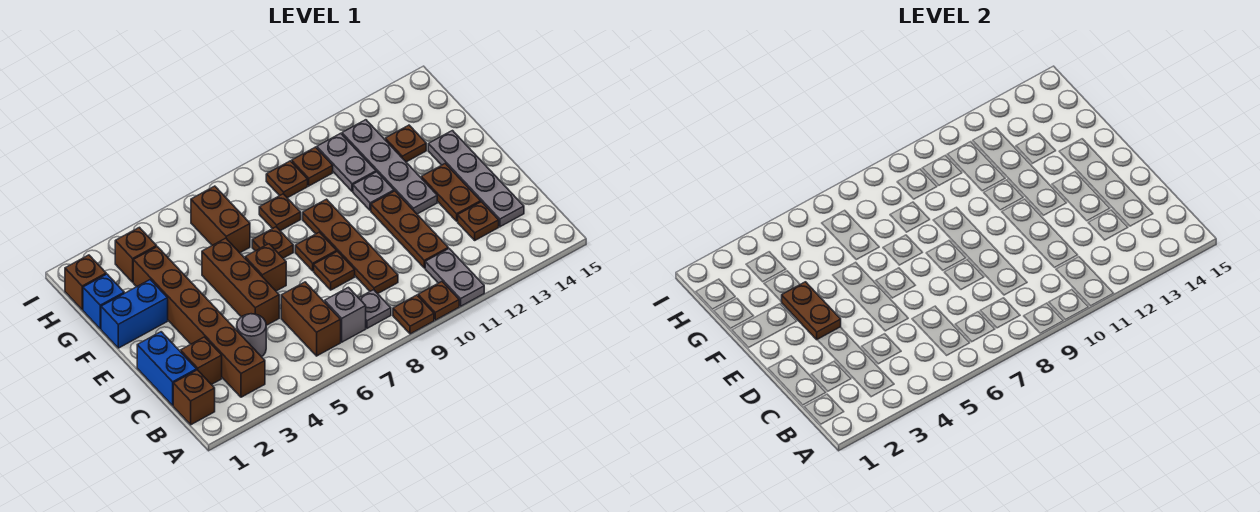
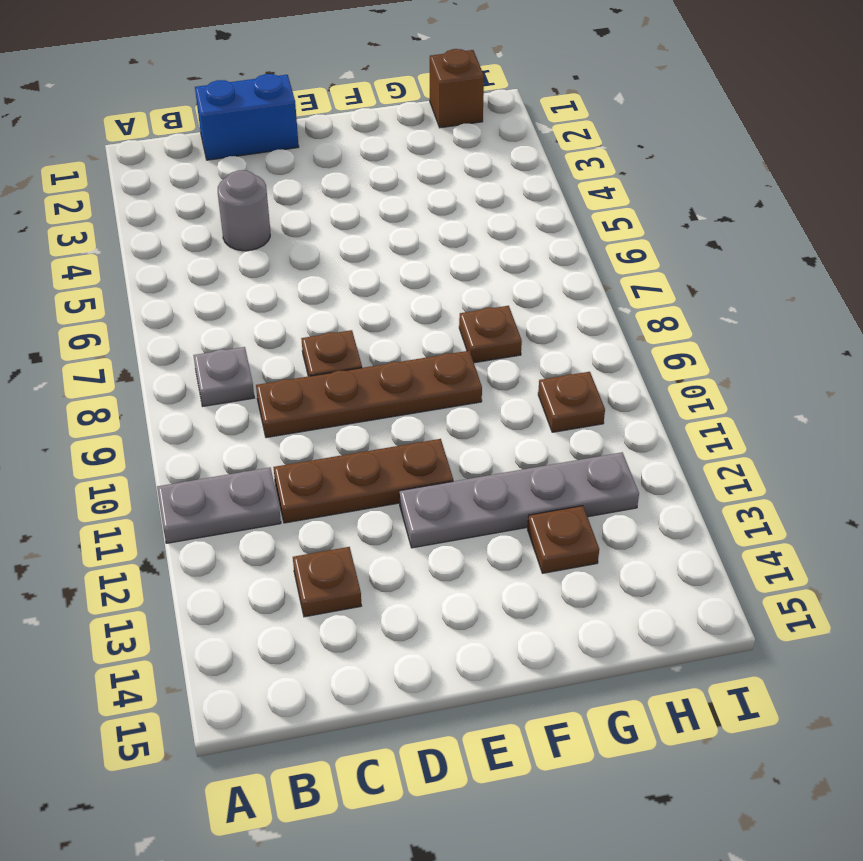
none -> brown 1x1 plate [393,295,434,334]
none -> brown 1x1 plate [418,282,459,320]
none -> brown 1x1 brick [173,370,215,425]
none -> brown 1x6 brick [133,247,265,397]

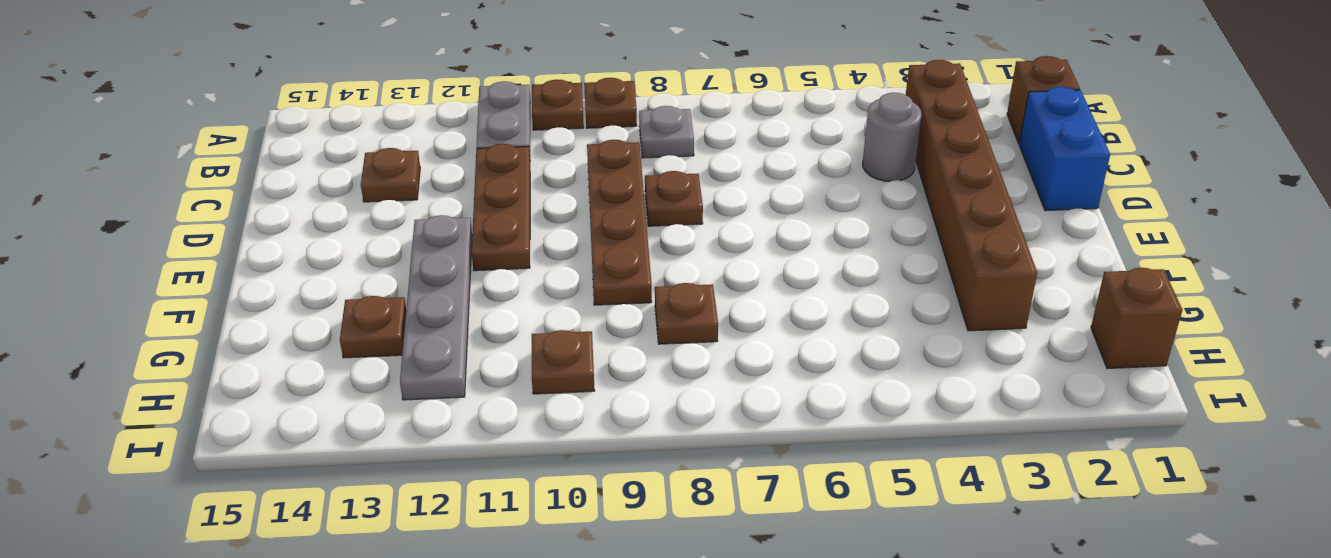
none -> brown 1x2 brick [281,282,341,356]
none -> grey 1x1 brick [325,287,366,342]
none -> brown 1x1 brick [181,337,222,385]
none -> grey 1x4 plate [428,131,524,227]

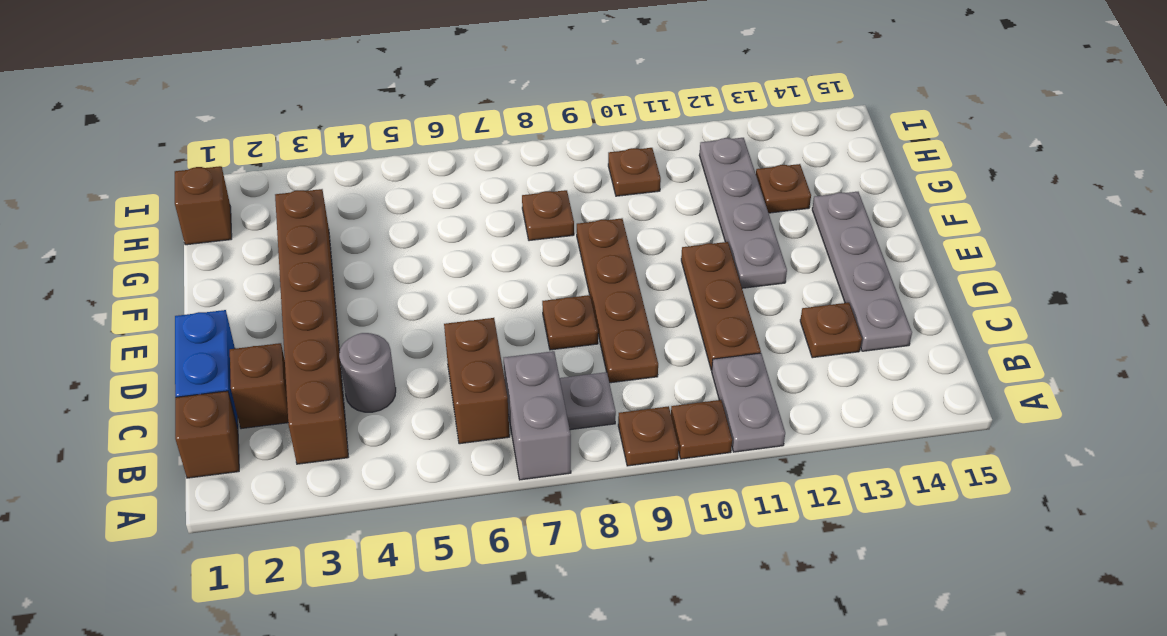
grey 1x2 brick [504,351,571,480] -> grey 1x1 brick [325,287,366,342]
none -> brown 1x3 brick [202,238,279,325]
none -> brown 1x2 plate [421,163,481,221]
none -> brown 1x1 brick [245,244,286,291]
none -> brown 1x1 plate [295,232,337,271]

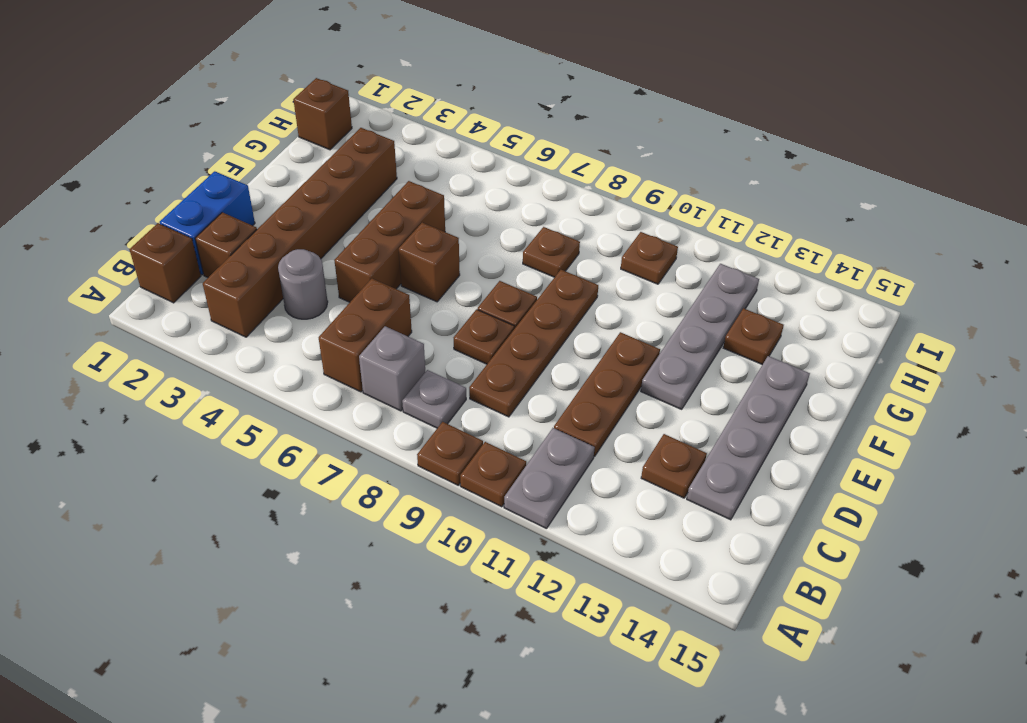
none -> brown 1x2 plate [421,163,481,221]
none -> blue 1x2 brick [101,280,168,348]
none -> brown 1x1 plate [252,227,293,258]
none -> grey 1x1 plate [353,172,394,211]

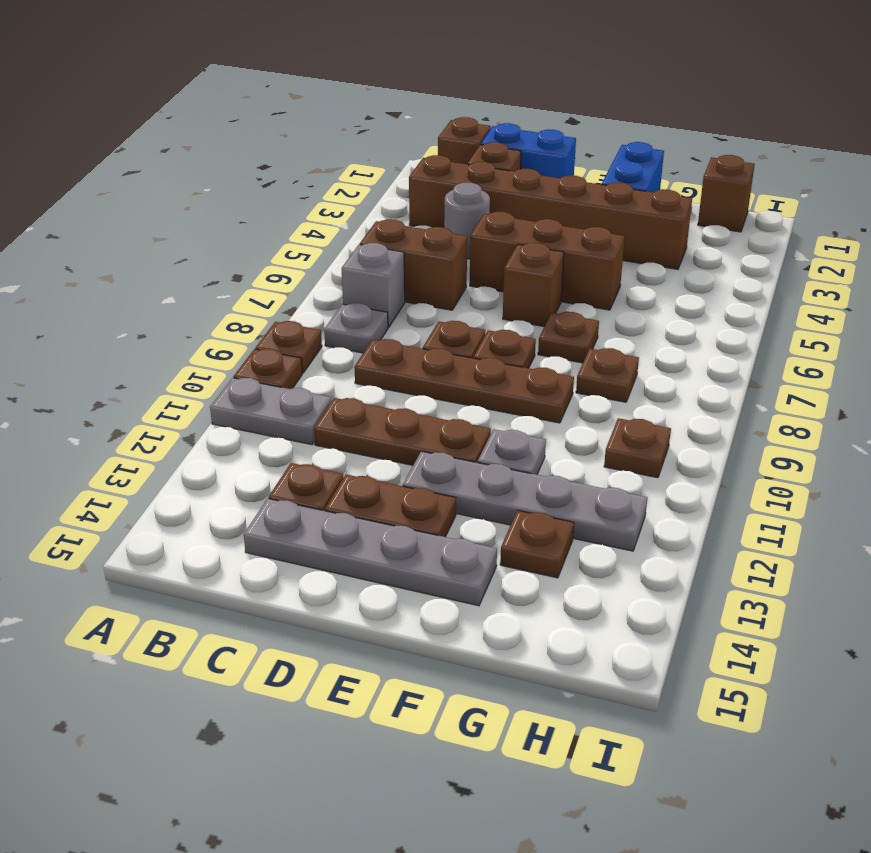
none -> blue 1x1 brick [83,274,124,329]
none -> brown 1x2 brick [191,186,250,253]
none -> grey 1x2 plate [317,133,376,191]
none -> brown 1x1 brick [115,227,157,282]

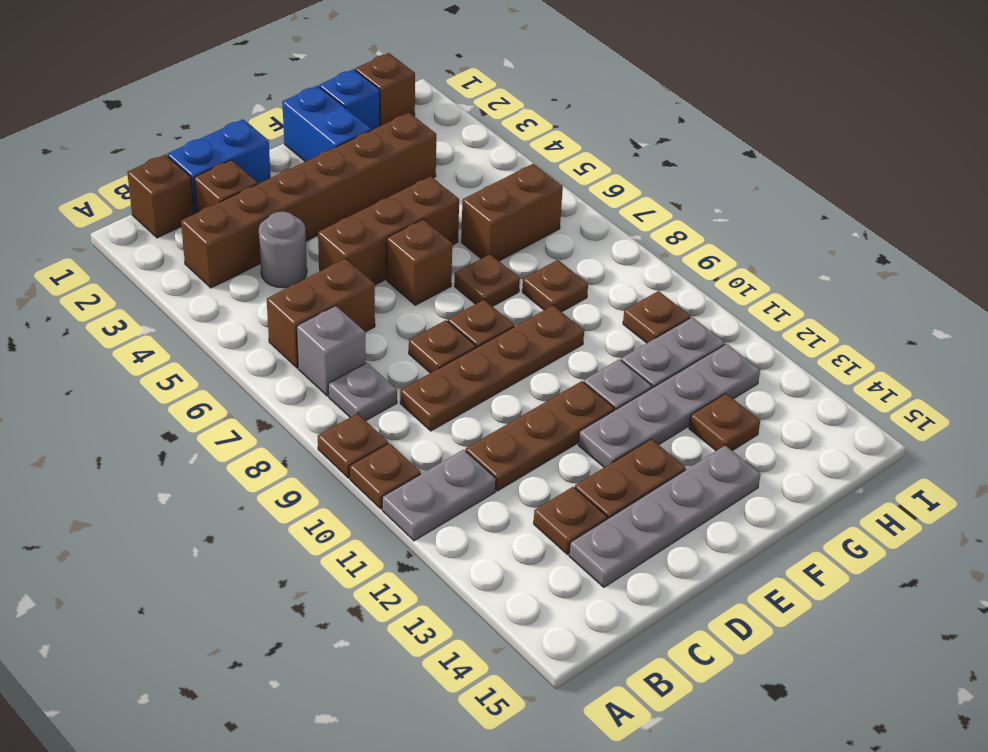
none -> brown 1x1 brick [115,227,157,282]
none -> brown 1x1 plate [266,161,308,198]
none -> brown 1x2 plate [782,282,841,340]

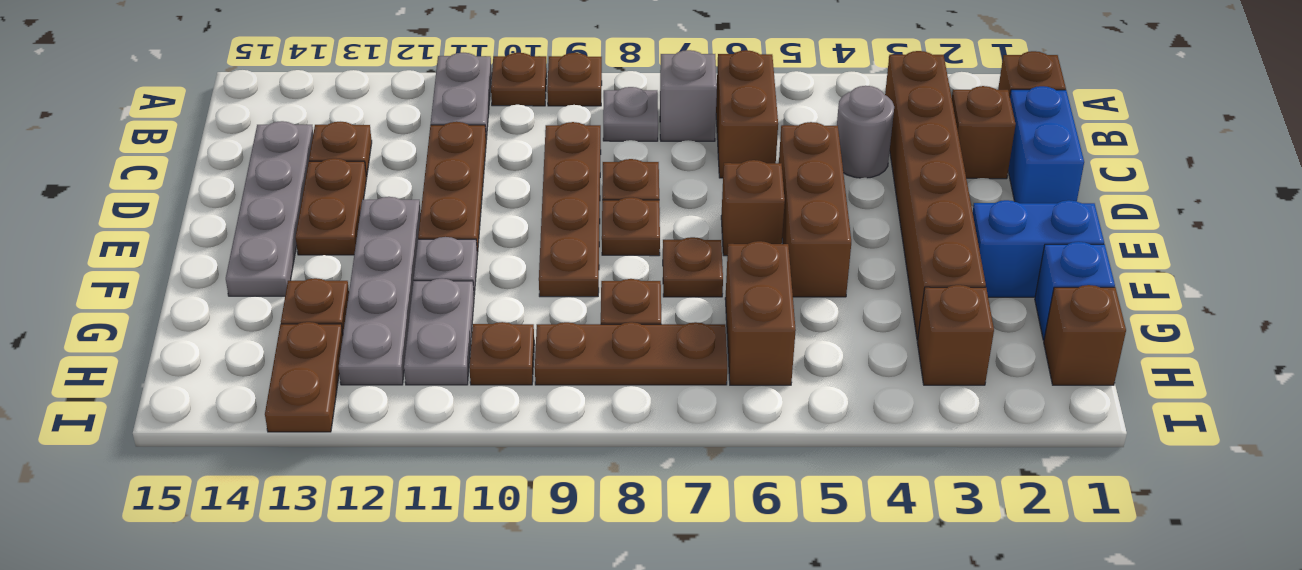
brown 1x3 plate [535,322,727,385] -> brown 1x1 plate [266,161,308,198]
brown 1x2 plate [265,322,343,432] -> brown 1x2 plate moved to [782,282,841,340]

